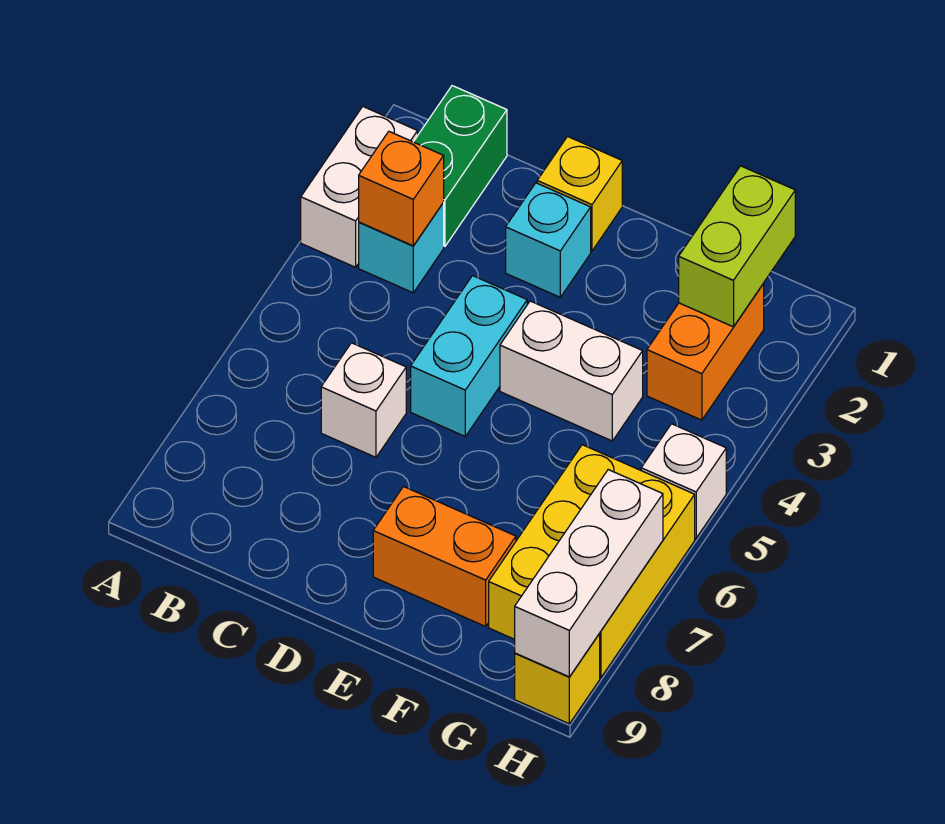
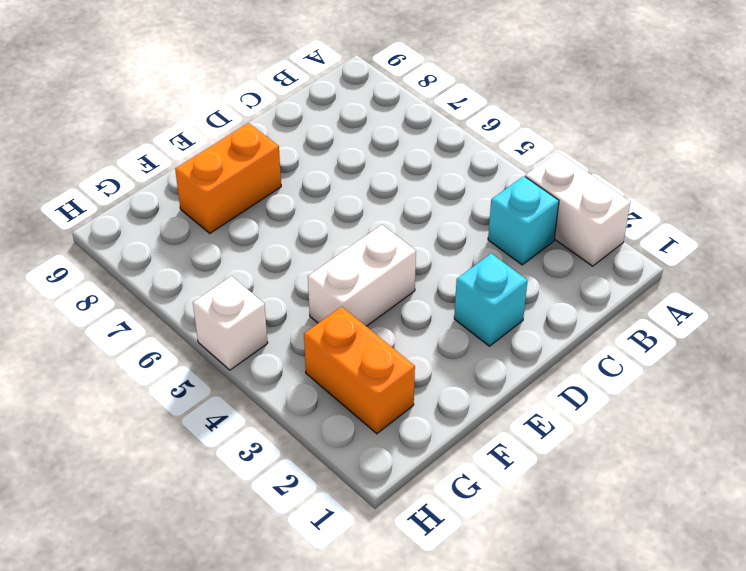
none -> green 1x2 brick [414,86,507,246]
none -> white 1x1 brick [321,343,406,457]
none -> yellow 1x1 brick [537,137,622,251]

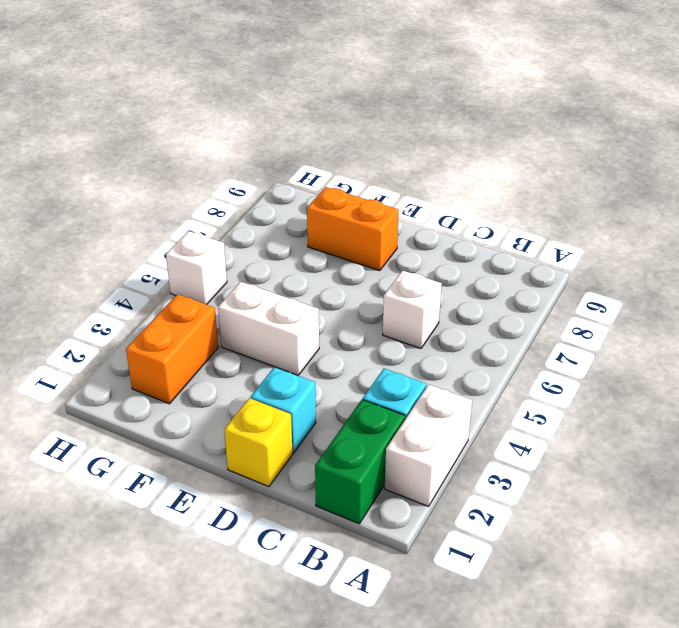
none -> cyan 1x2 brick [411,276,527,436]
none -> yellow 2x3 brick [489,445,695,677]
none -> yellow 1x1 brick [515,634,600,724]

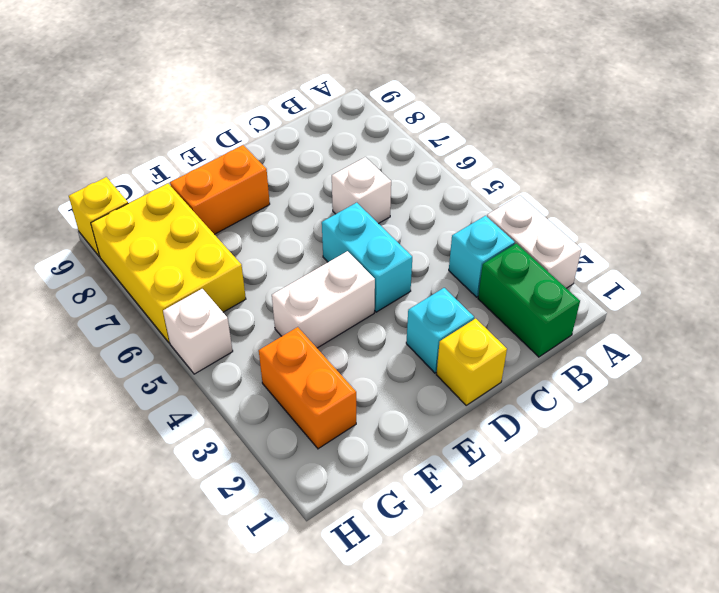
none -> orange 1x1 brick [359,132,444,246]
none -> lime 1x2 brick [679,166,795,327]
none -> white 1x3 brick [515,470,663,677]

